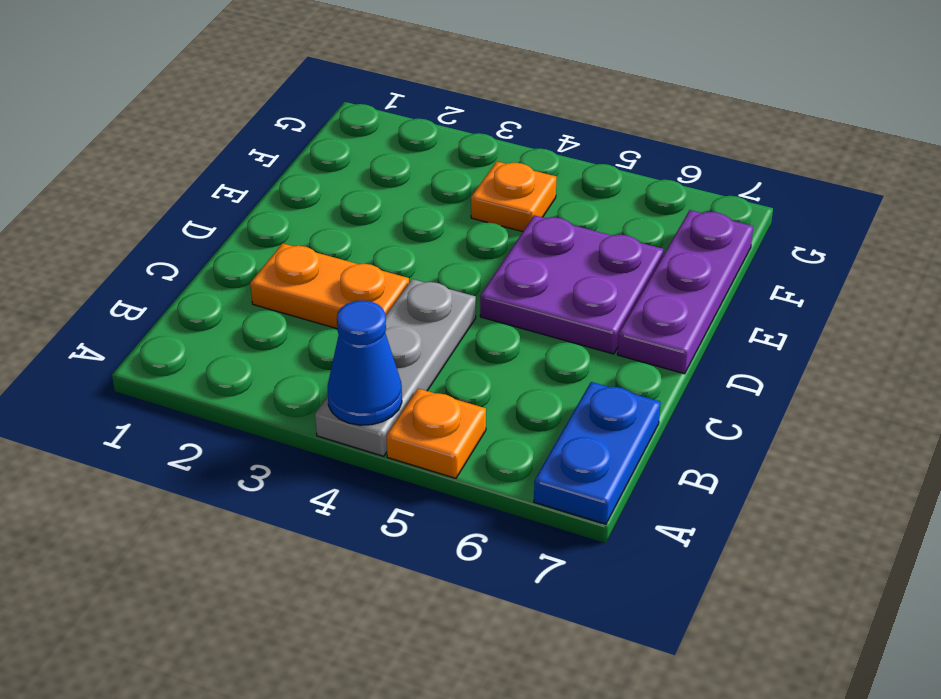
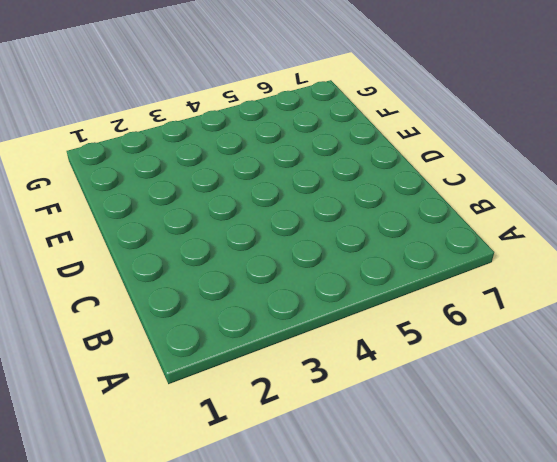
none -> grey 1x3 plate [315,279,476,456]
none -> orange 1x1 plate [386,388,486,478]

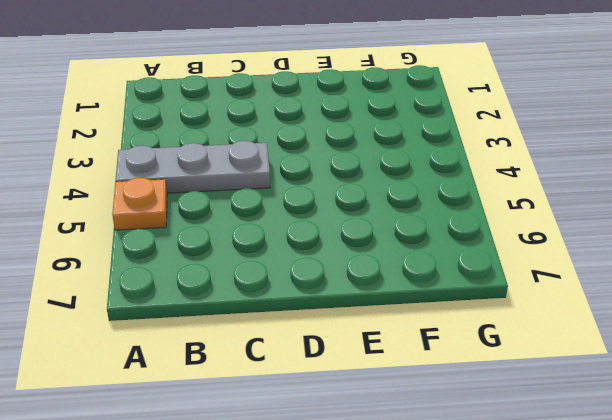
none -> blue 1x2 plate [534,382,661,524]
none -> orange 1x2 plate [250,243,409,328]

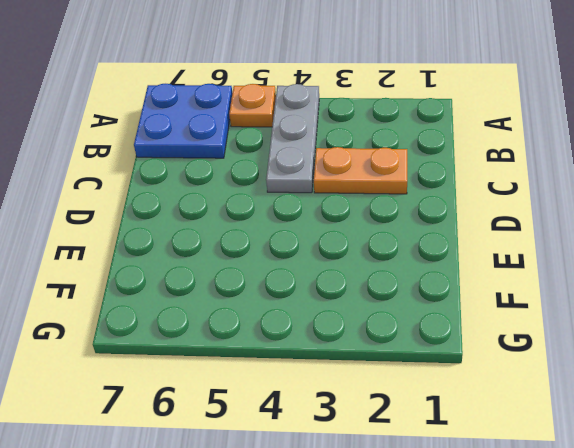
blue 2x2 plate [134,84,233,158] -> blue 1x2 plate [534,382,661,524]
none -> purple 2x2 plate [480,215,663,354]
none -> purple 1x3 plate [617,210,753,374]

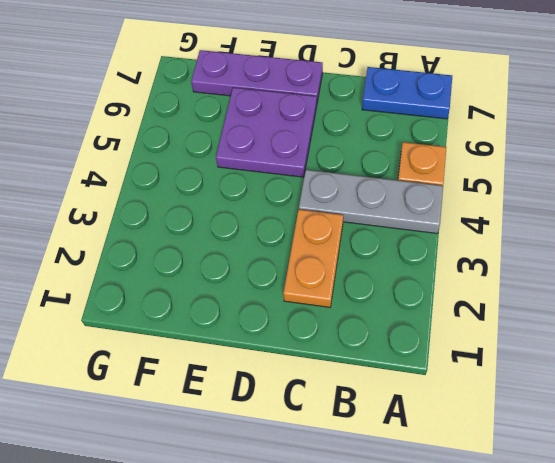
none -> orange 1x1 plate [471,162,557,232]
none -> blue 1x1 cone [328,301,402,425]

